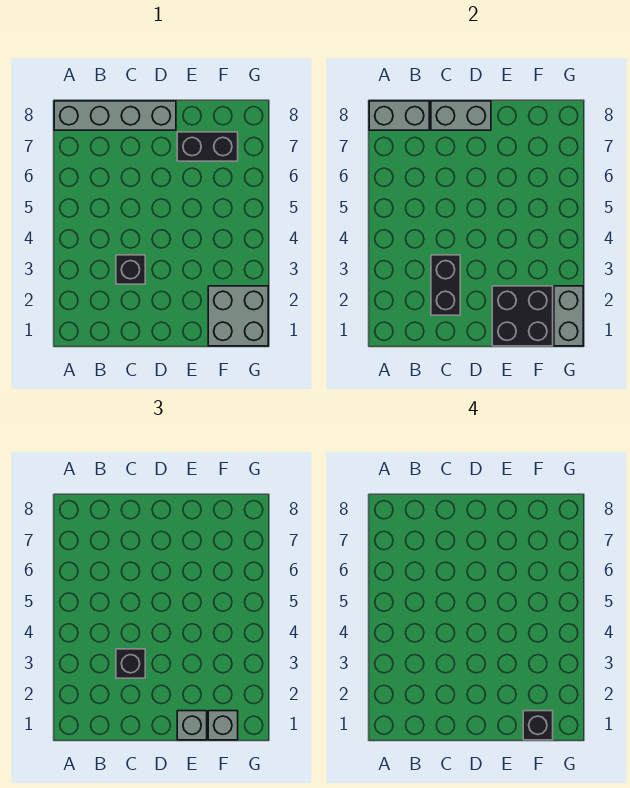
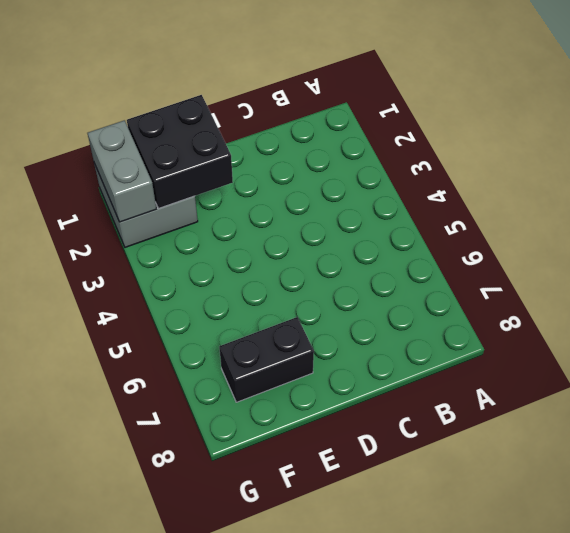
none -> grey 1x4 brick [54,101,176,130]
none -> black 1x1 brick [116,255,145,284]
none -> grey 1x2 brick [369,101,429,130]

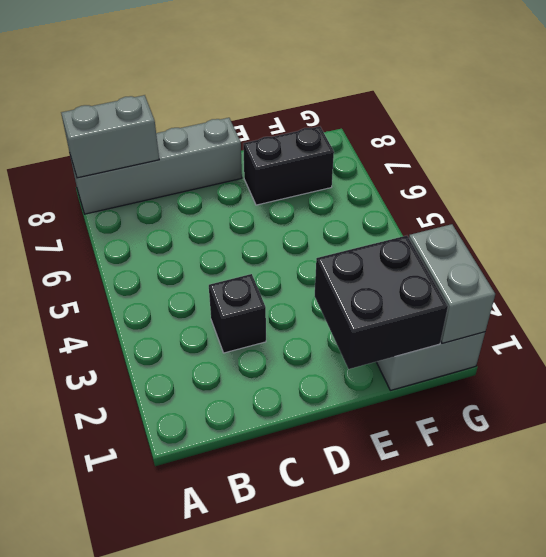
none -> black 1x2 brick [431,255,460,315]
none -> grey 1x2 brick [431,101,491,130]
none -> black 1x1 brick [116,649,145,678]

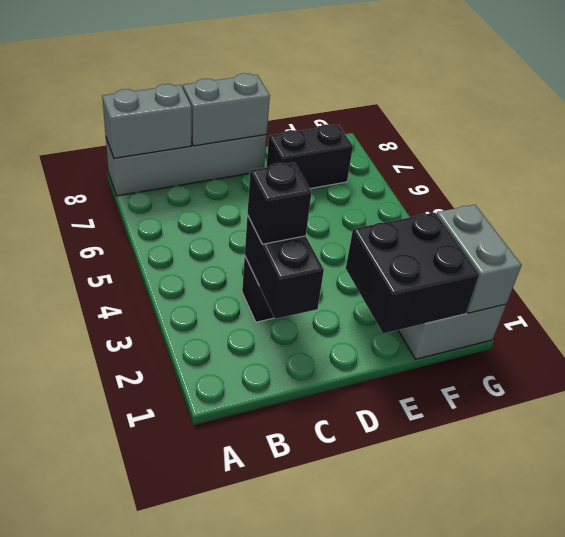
none -> grey 1x1 brick [177,711,207,740]
none -> grey 1x1 brick [208,711,238,740]
none -> black 1x1 brick [523,711,553,740]

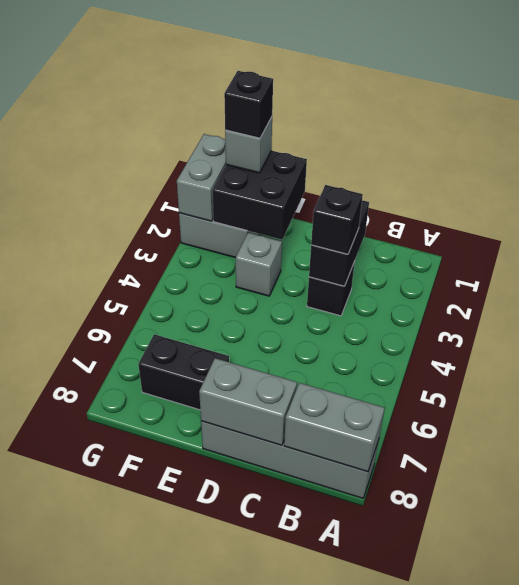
grey 1x1 brick [236,233,282,296] -> grey 1x1 brick moved to [177,711,207,740]

